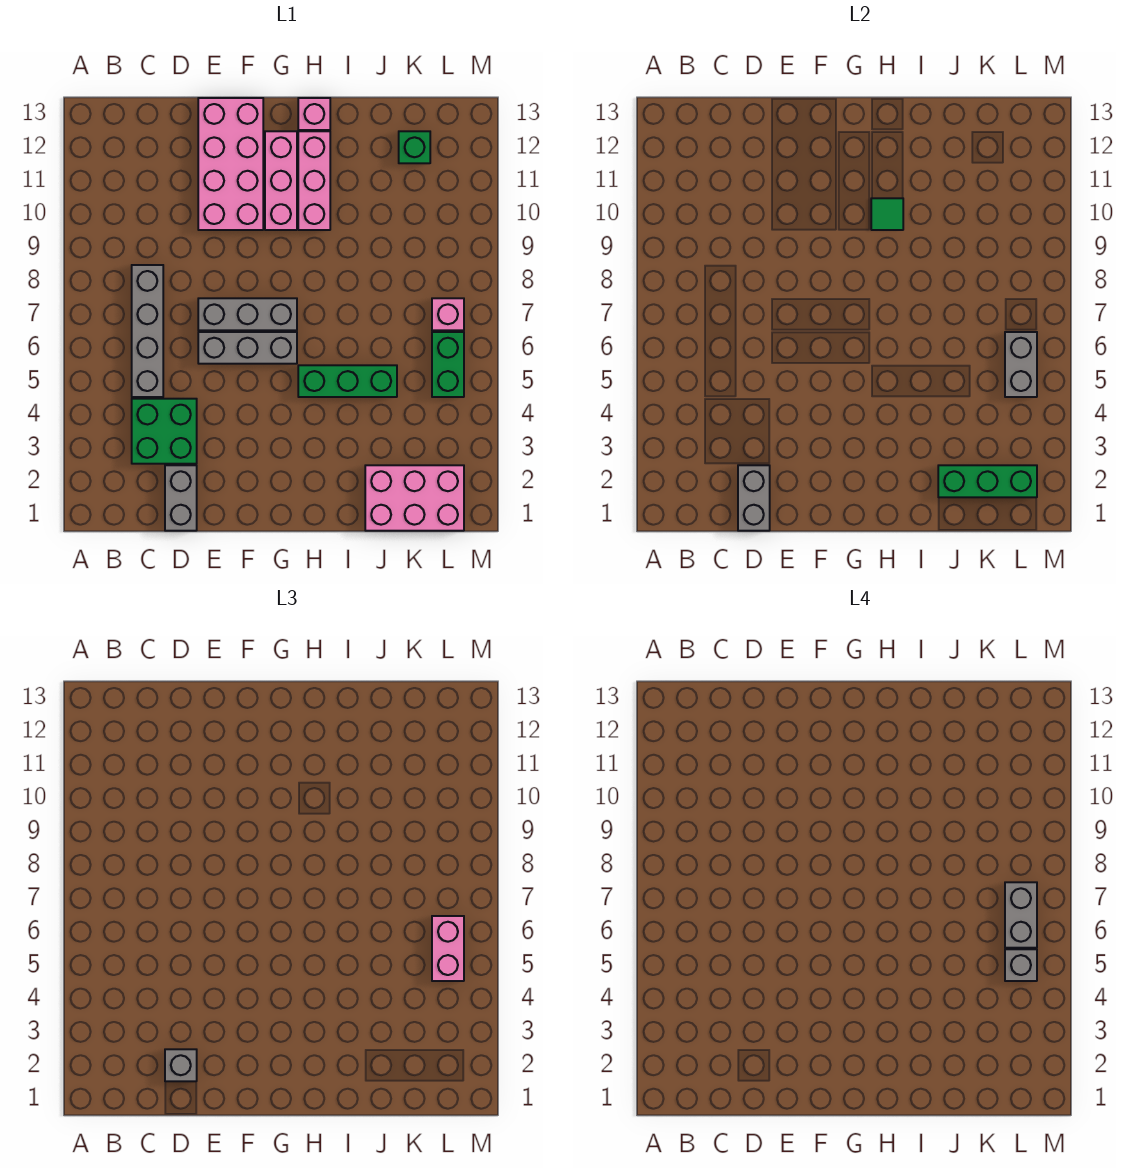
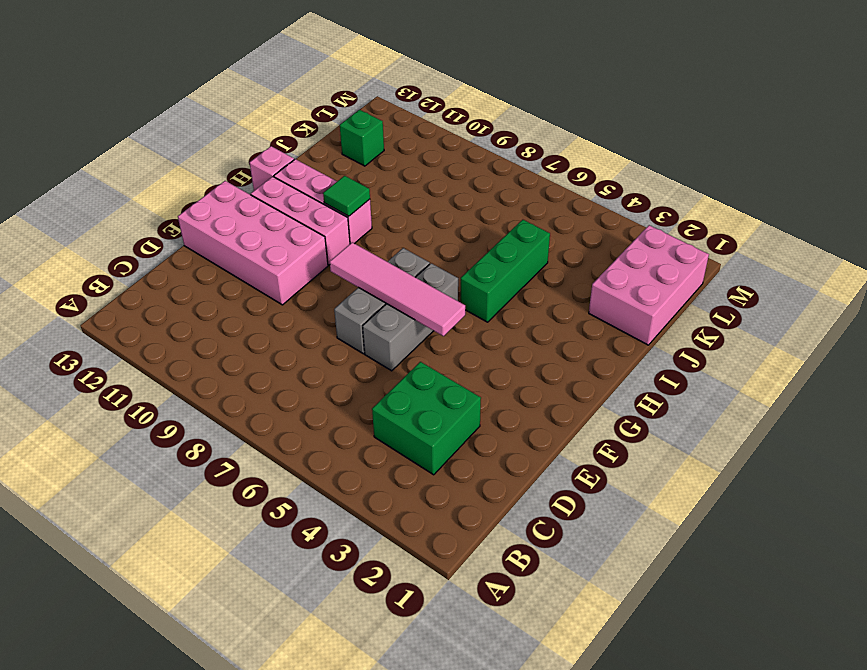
pink 1x4 tile [330,242,465,336] -> none
none -> grey 1x4 brick [132,265,163,397]
none -> grey 1x2 brick [165,465,197,531]
none -> green 1x2 brick [432,332,464,397]

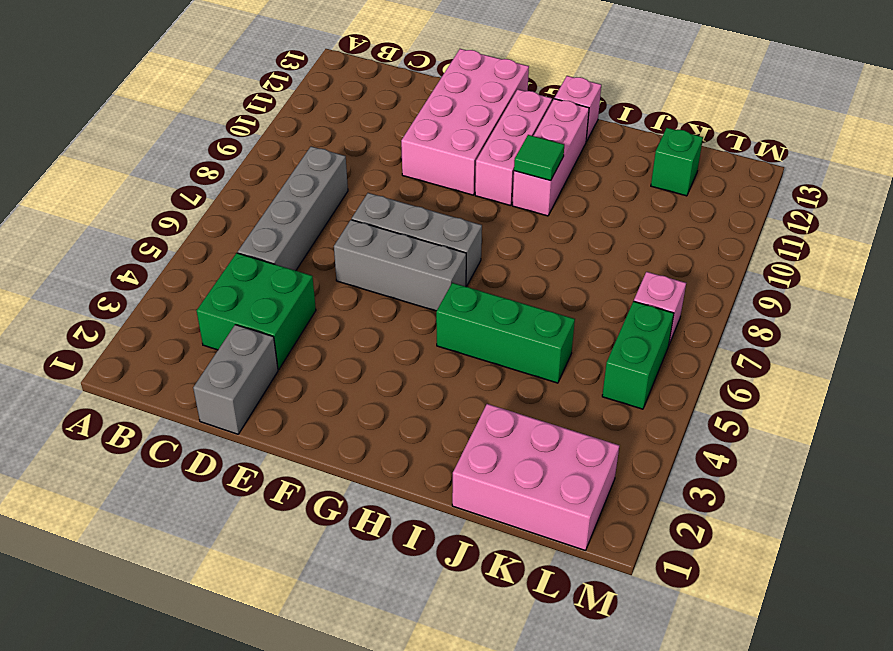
none -> grey 1x2 brick [738,465,770,531]
none -> green 1x3 brick [938,465,1037,497]
none -> grey 1x2 brick [1005,332,1037,397]

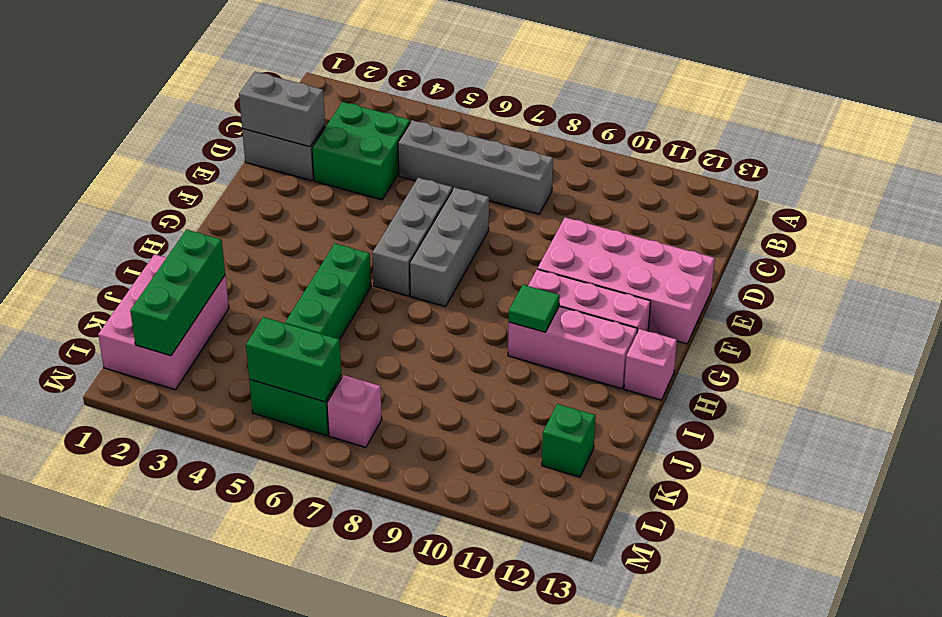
green 1x2 brick [246,317,341,402] -> grey 1x2 brick [1005,332,1037,397]
none -> grey 1x1 brick [165,1049,197,1081]
none -> pink 1x2 brick [432,916,464,981]
none -> grey 1x1 brick [1005,949,1037,981]

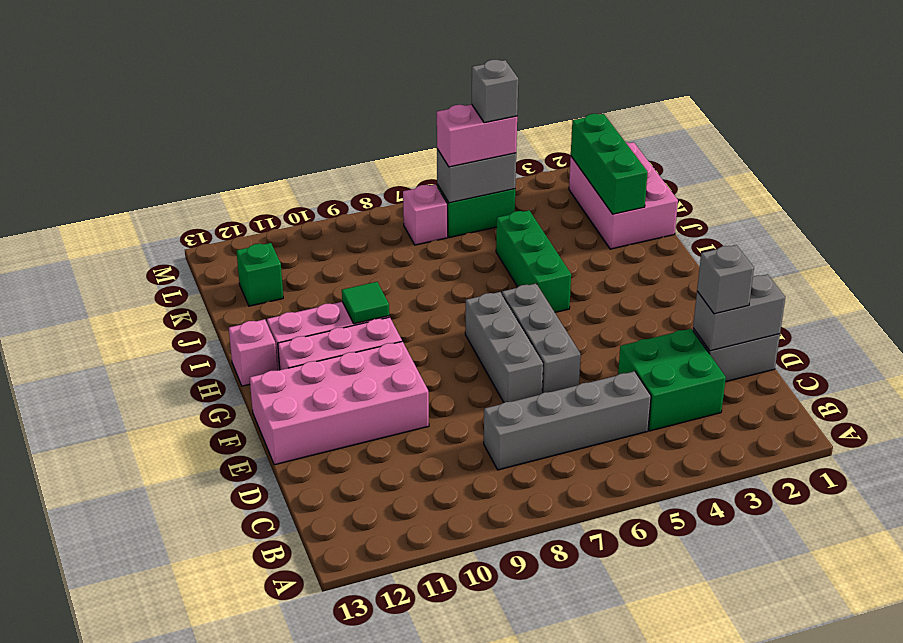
none -> grey 1x2 brick [1005,882,1037,948]

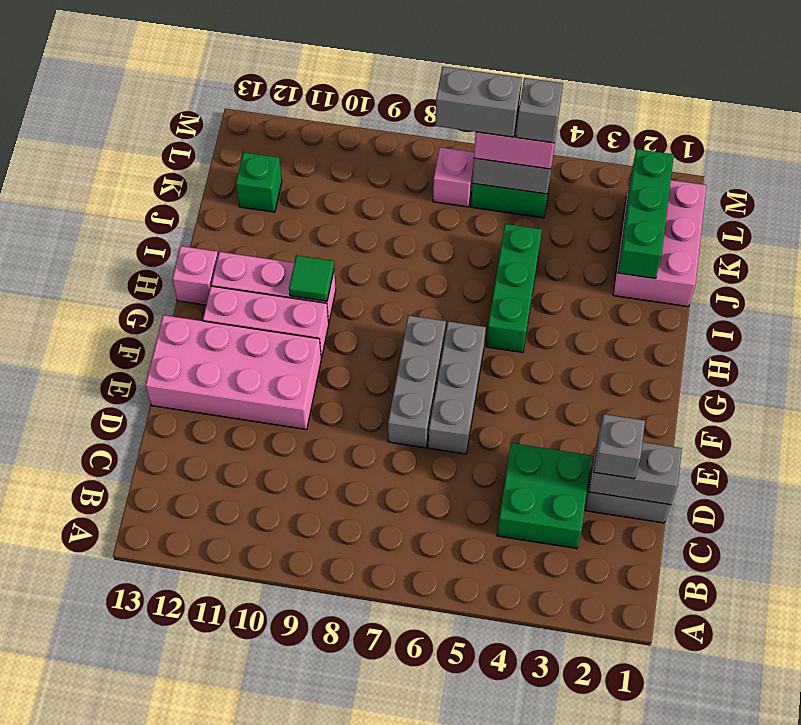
none -> grey 1x4 brick [132,265,163,397]

